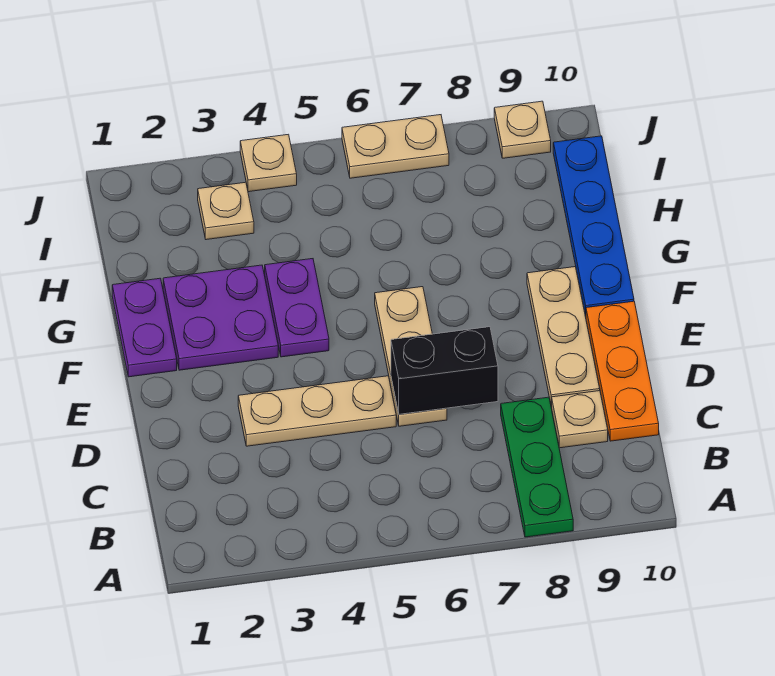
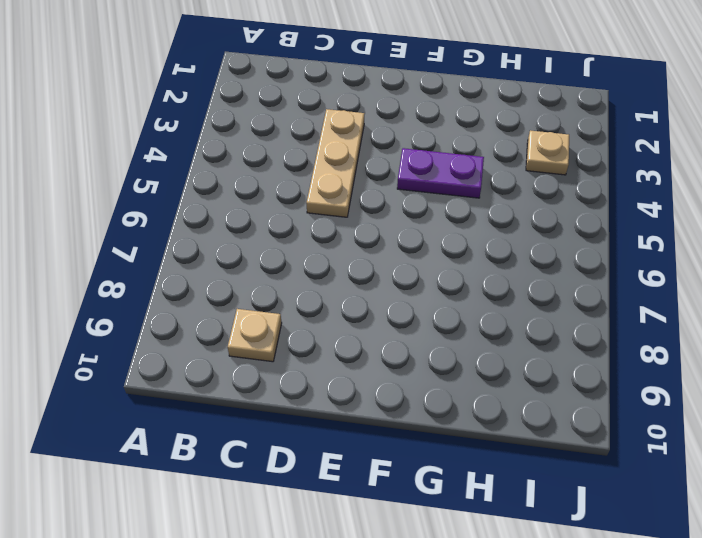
none -> green 1x3 plate [501,397,573,537]
none -> orange 1x3 plate [586,301,659,441]
none -> tan 1x3 plate [375,287,447,426]

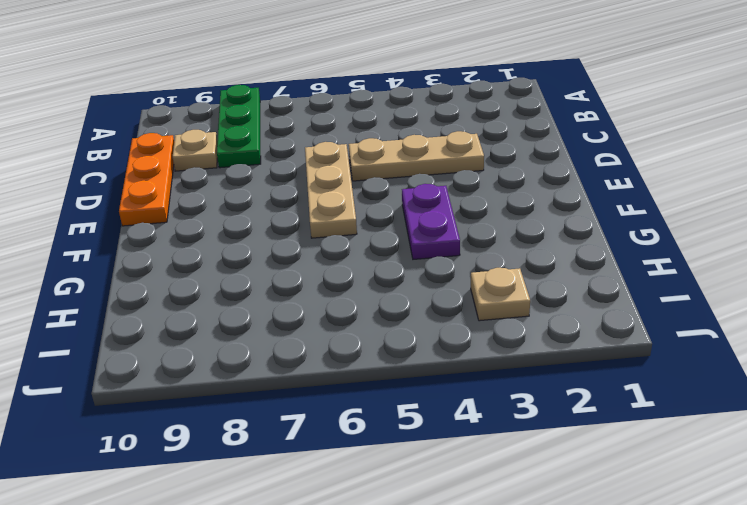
none -> tan 1x3 plate [527,267,600,406]
none -> purple 1x2 plate [112,278,177,377]
none -> purple 2x2 plate [163,265,278,370]

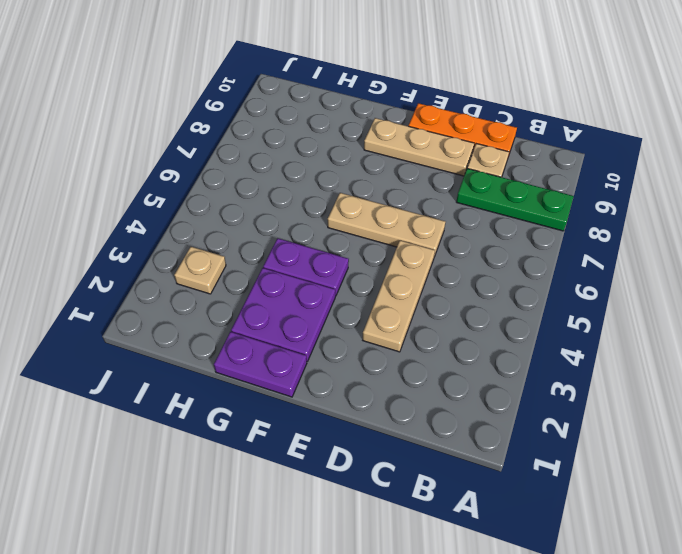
none -> blue 1x4 plate [553,136,634,316]
none -> tan 1x1 plate [240,134,297,192]
none -> tan 1x2 plate [342,115,449,178]

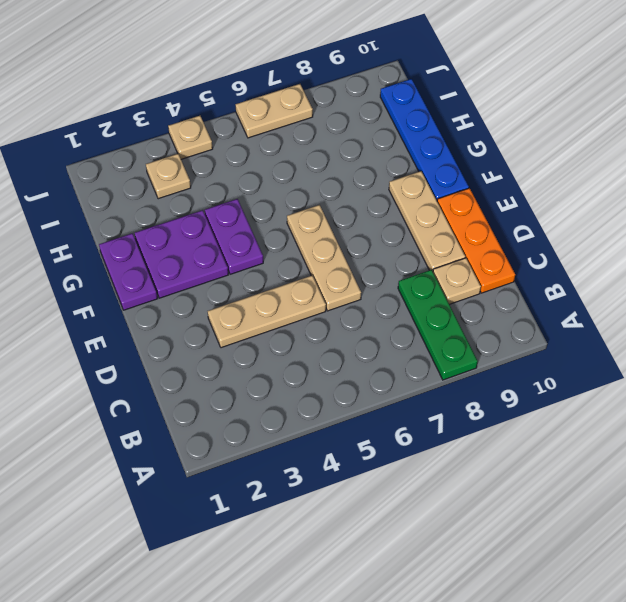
none -> tan 1x1 plate [494,101,551,158]
none -> black 1x2 brick [391,327,498,414]

